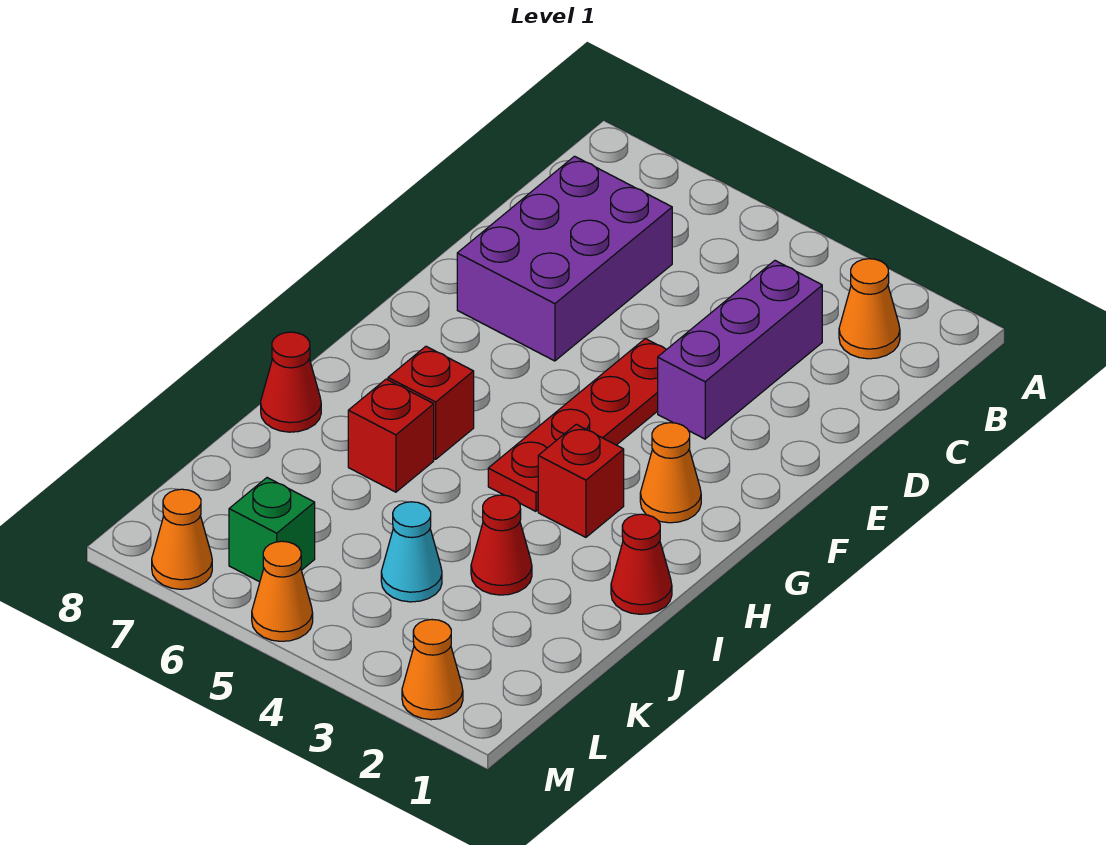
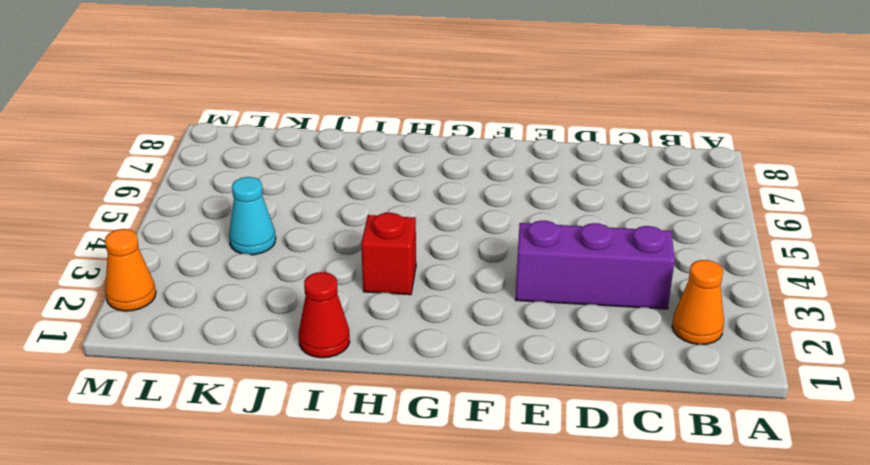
none -> purple 2x3 brick [457,156,672,361]
none -> red 1x4 plate [488,339,666,511]
none -> orange 1x1 cone [640,423,701,523]

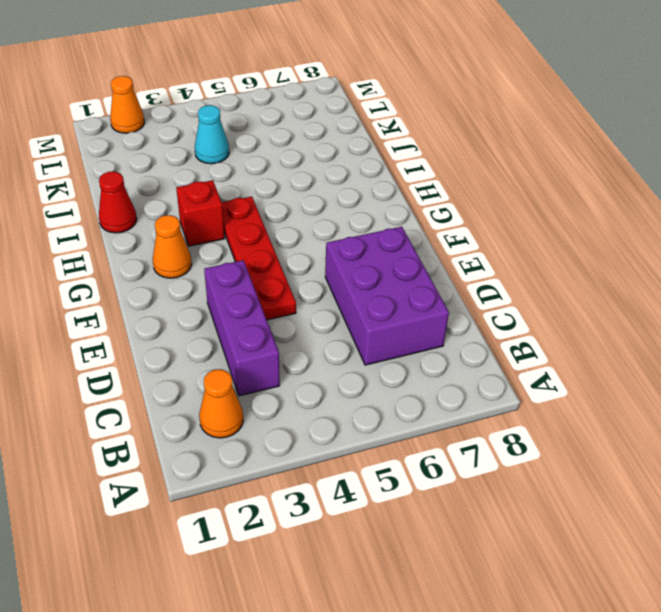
none -> red 1x1 brick [388,346,474,459]
none -> red 1x1 brick [348,379,434,492]
none -> red 1x1 cone [261,332,321,432]

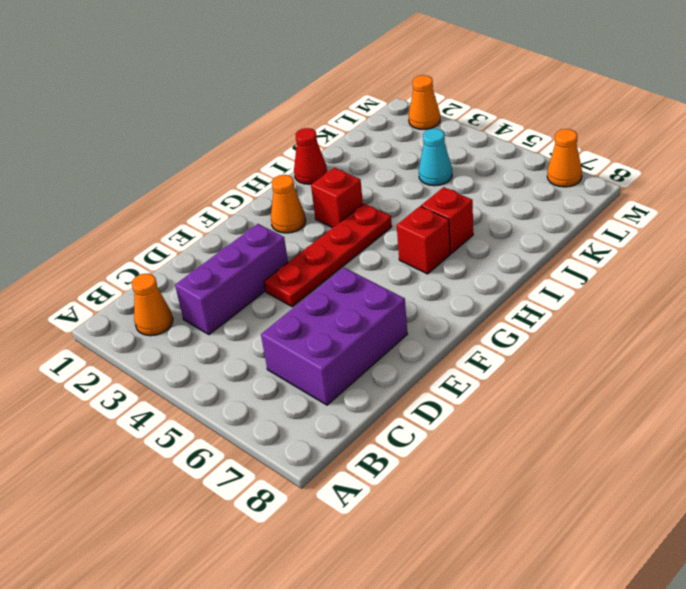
none -> red 1x1 cone [261,332,321,432]
none -> red 1x1 cone [471,495,532,595]
none -> green 1x1 brick [229,478,315,582]

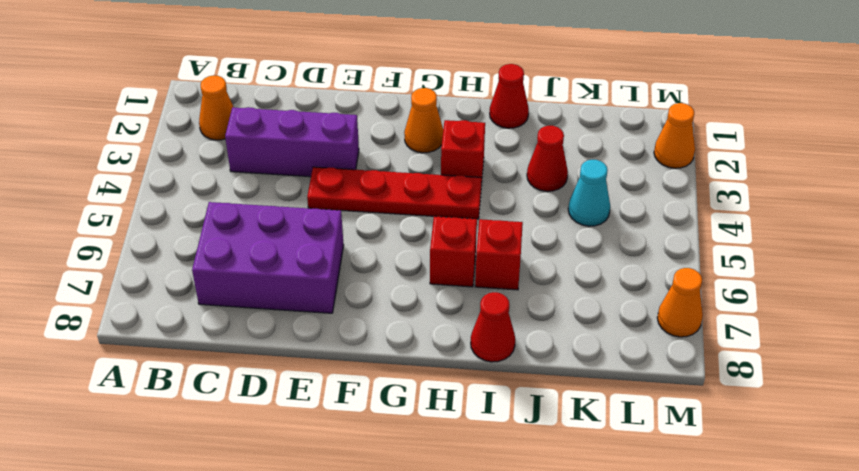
none -> green 1x1 brick [229,478,315,582]
none -> orange 1x1 cone [252,541,313,641]

